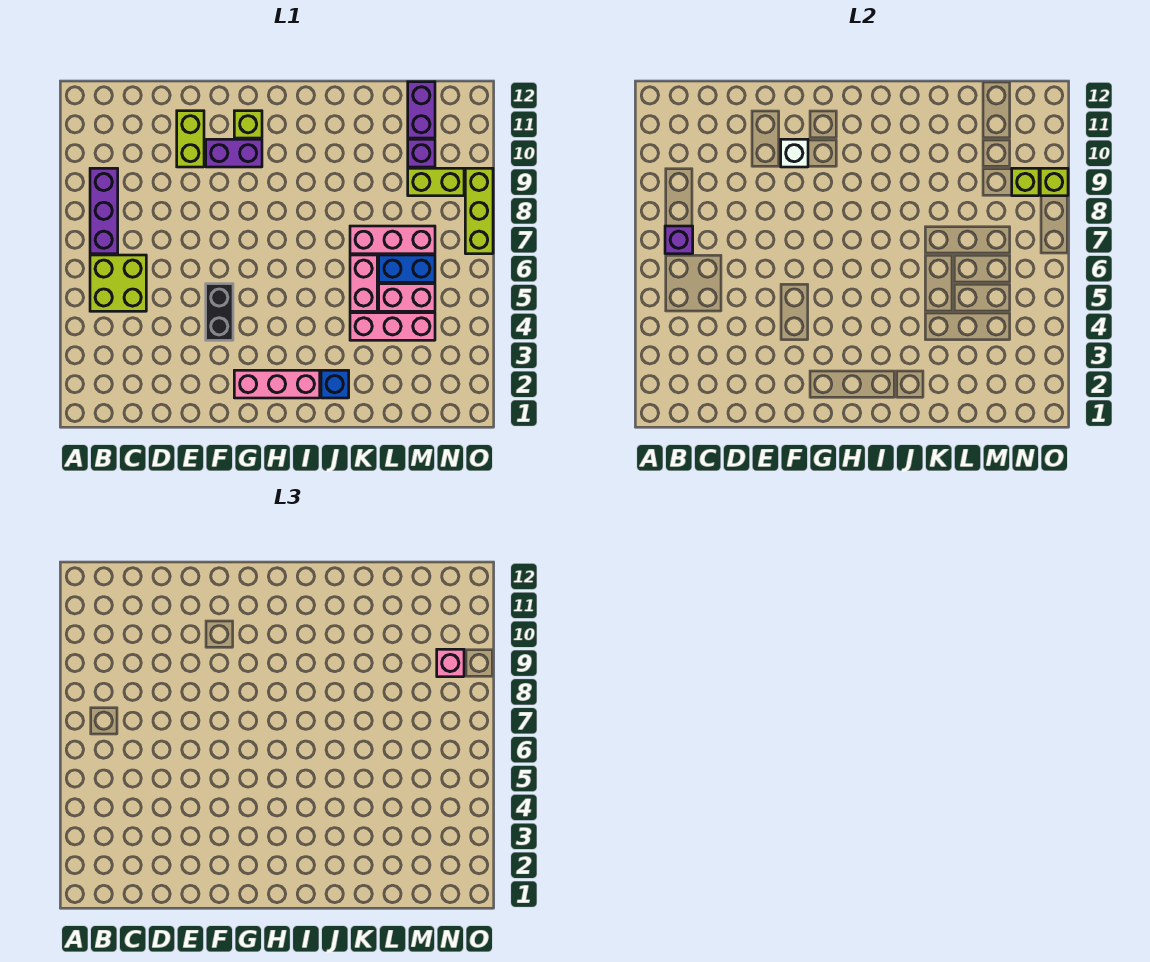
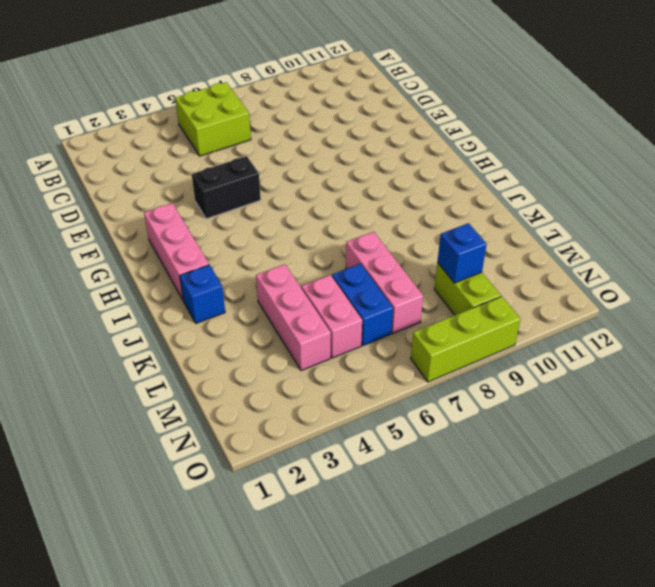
blue 1x1 brick [437,223,487,283] -> none
none -> purple 1x3 brick [90,168,118,254]
none -> lime 1x2 brick [177,111,204,167]
none -> purple 1x2 brick [206,139,262,167]

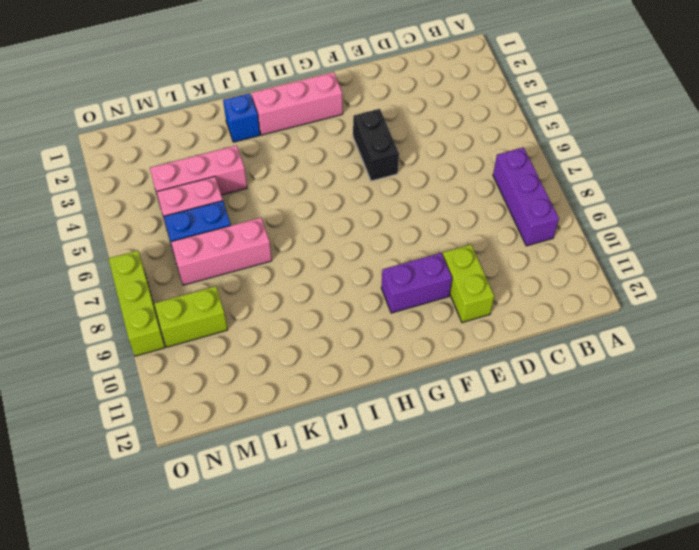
none -> lime 2x2 brick [90,255,146,311]
none -> lime 1x1 brick [234,111,262,138]
none -> pink 1x2 brick [350,255,377,311]

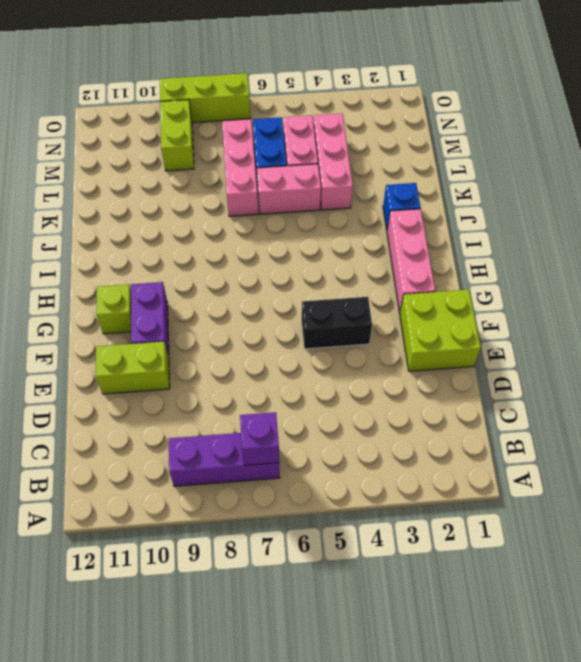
lime 2x2 brick [400,290,481,371] -> lime 2x2 brick moved to [90,255,146,311]
none -> purple 1x1 brick [408,139,435,167]
none -> purple 1x2 brick [408,82,435,138]
none -> white 1x1 brick [781,139,808,167]

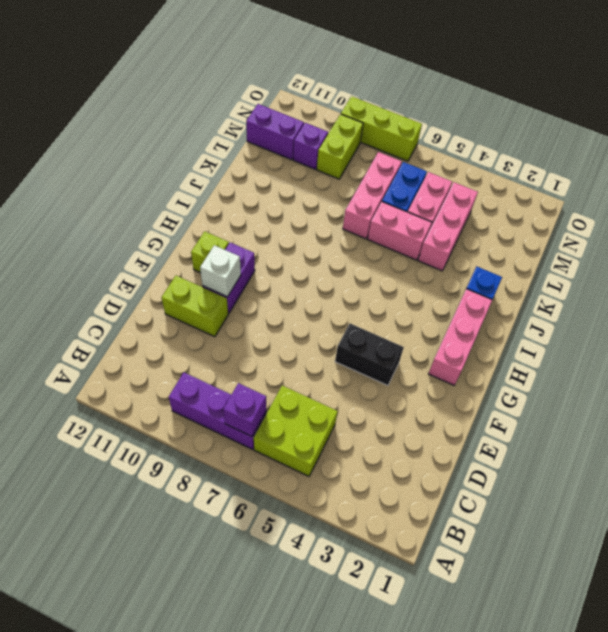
none -> lime 1x1 brick [1012,168,1039,196]
none -> lime 1x1 brick [1040,168,1068,196]
none -> pink 1x1 brick [437,649,464,677]

